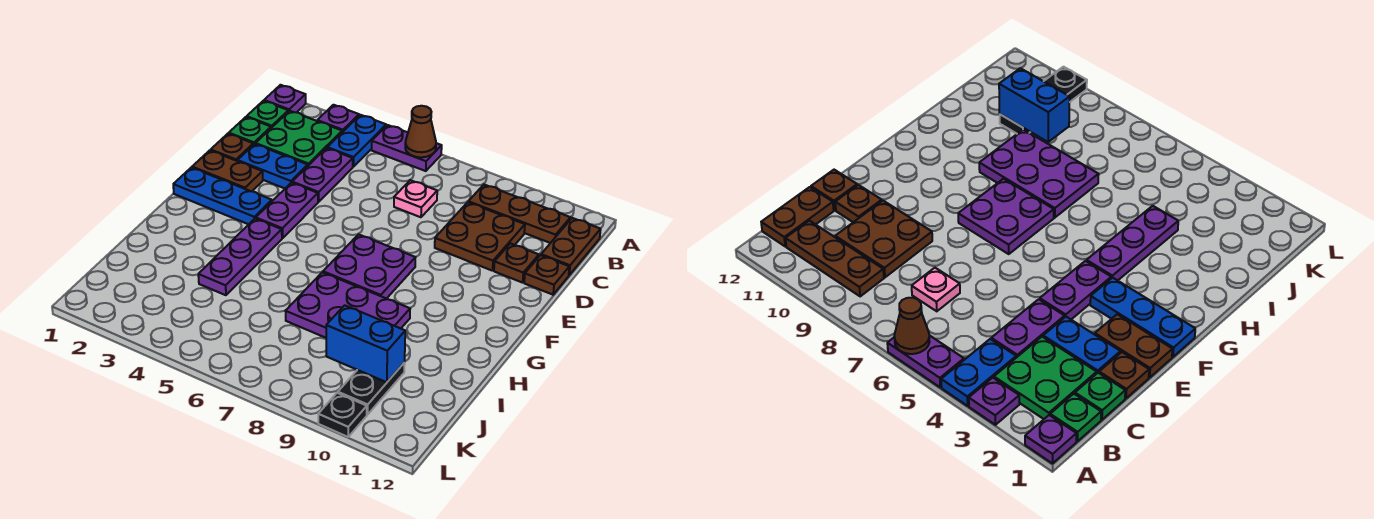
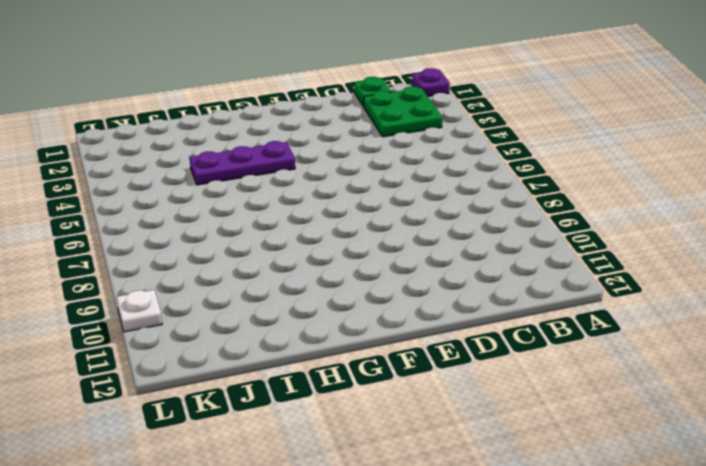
white 1x1 plate [117,290,162,332] -> black 1x1 plate [318,393,367,437]
none -> purple 1x1 plate [317,105,359,132]
none -> blue 1x2 plate [327,115,386,167]
none -> purple 1x2 plate [372,125,442,171]

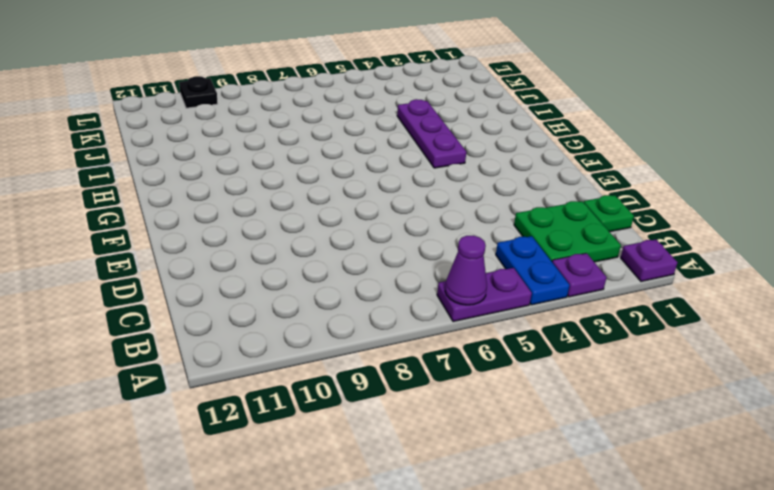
purple 1x1 cone [445,235,487,305] -> brown 1x1 cone [405,106,436,157]
none -> green 1x1 plate [247,101,288,128]
none -> brown 1x3 plate [468,185,570,243]
none -> brown 1x2 plate [541,218,601,275]

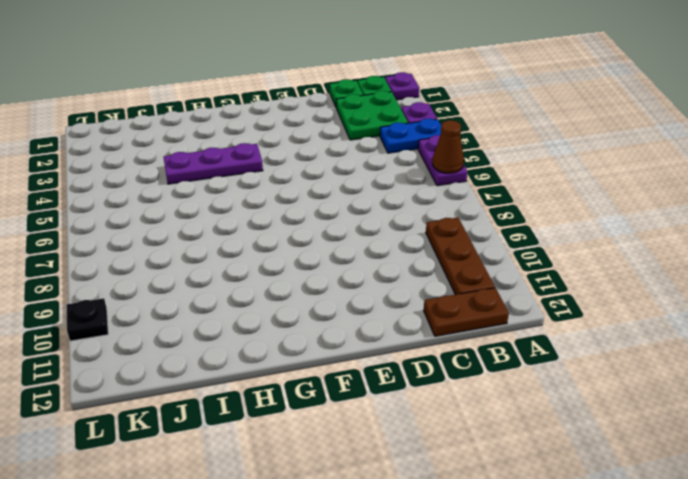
none -> purple 1x2 plate [292,148,353,202]
none -> pink 1x1 plate [394,180,437,217]
none -> brown 2x2 plate [435,202,525,271]

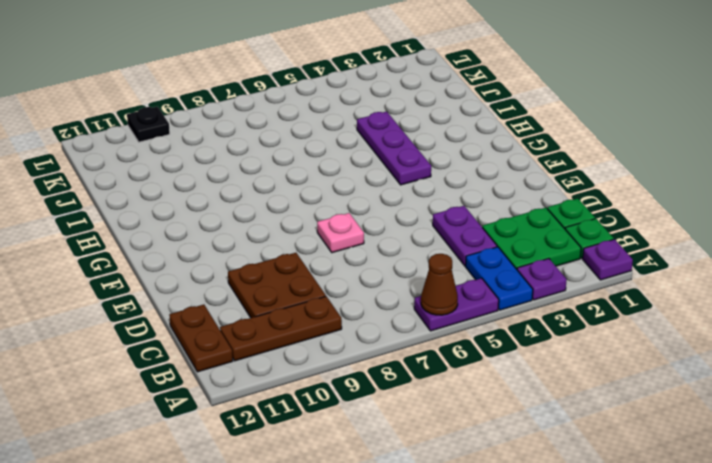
pink 1x1 plate [317,213,364,253] -> pink 1x1 plate moved to [394,180,437,217]
none -> brown 1x1 plate [211,134,253,161]
none -> blue 1x2 plate [238,144,308,188]
none -> brown 1x1 plate [494,243,539,283]

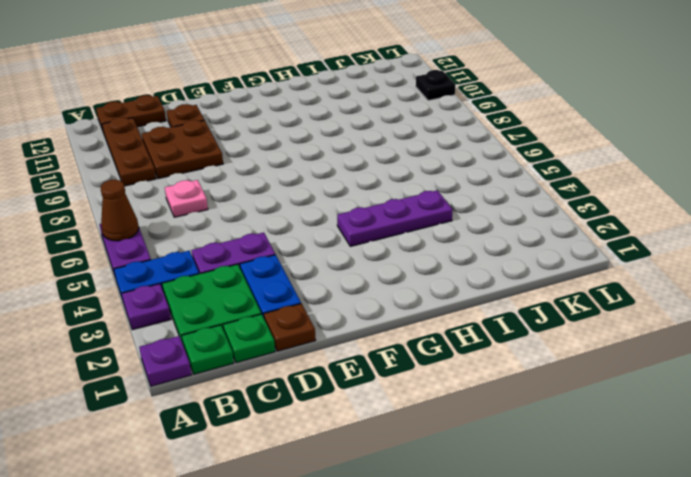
none -> brown 1x1 plate [524,255,569,295]
none -> brown 1x2 plate [192,150,263,191]
none -> purple 1x2 plate [256,183,318,238]

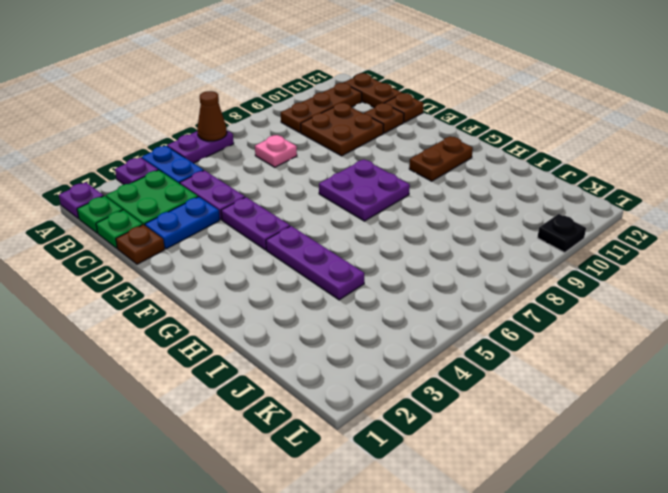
brown 1x2 plate [409,136,473,181] -> brown 1x2 plate moved to [192,150,263,191]
none -> blue 1x3 plate [173,168,272,224]
none -> purple 2x3 plate [286,272,410,338]
none -> black 1x2 plate [338,363,405,415]

